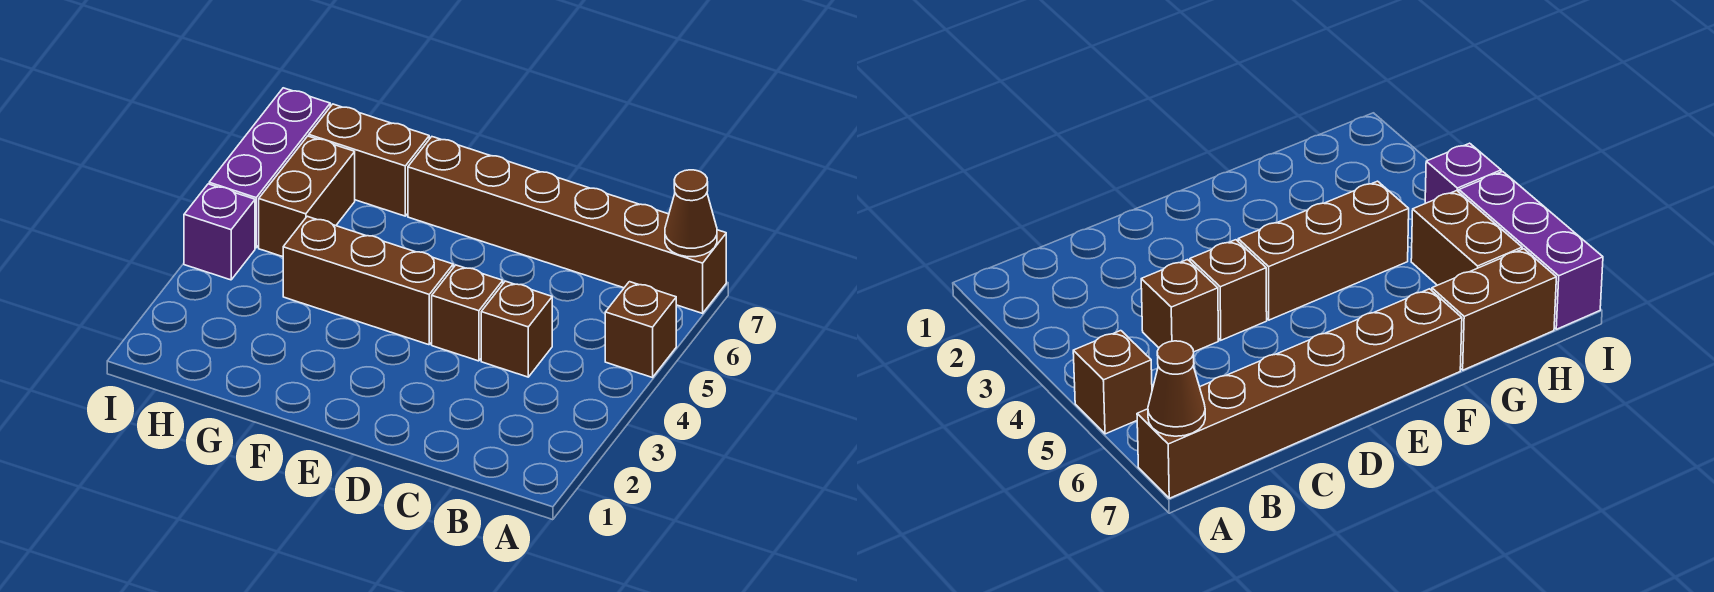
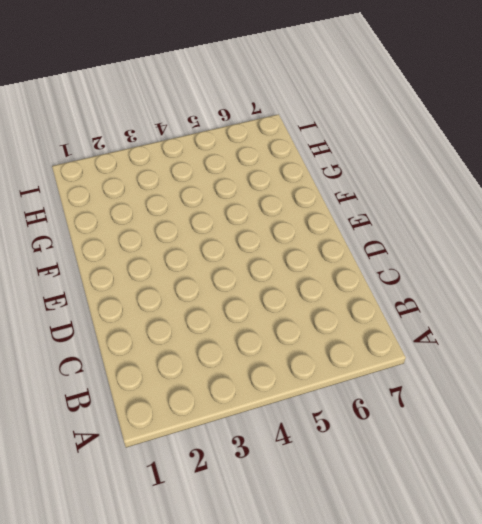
none -> brown 1x1 brick [605,282,676,378]
none -> brown 1x6 brick [408,137,726,313]

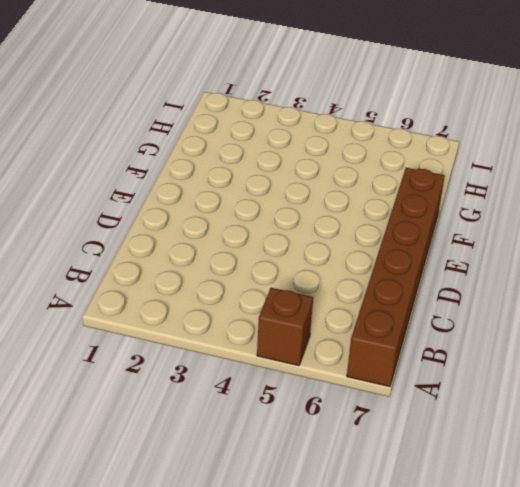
none -> brown 1x1 brick [481,281,552,377]
none -> brown 1x1 brick [432,265,503,361]

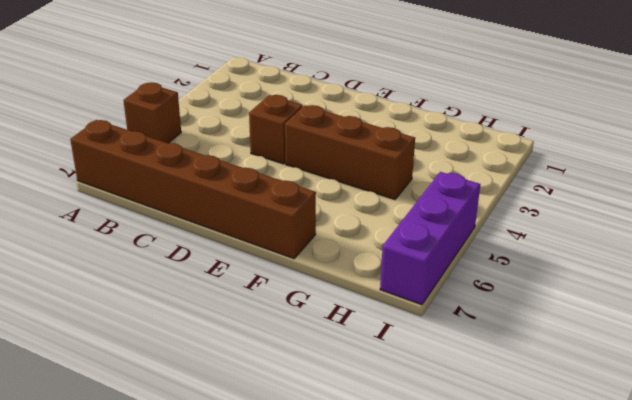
none -> brown 1x1 brick [481,281,552,377]
none -> brown 1x2 brick [309,104,429,216]

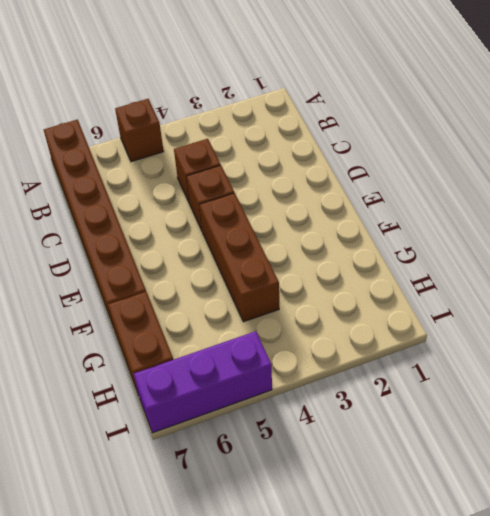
none -> brown 1x2 brick [259,136,355,257]
none -> purple 1x1 brick [184,184,255,280]

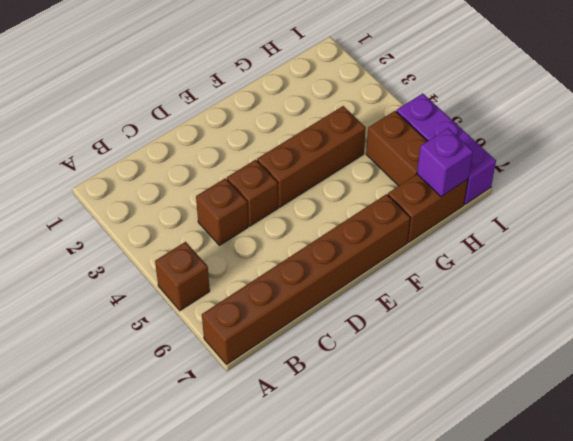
purple 1x1 brick [417,128,473,197] -> purple 1x1 brick moved to [184,184,255,280]
none -> brown 1x1 cone [665,170,717,257]

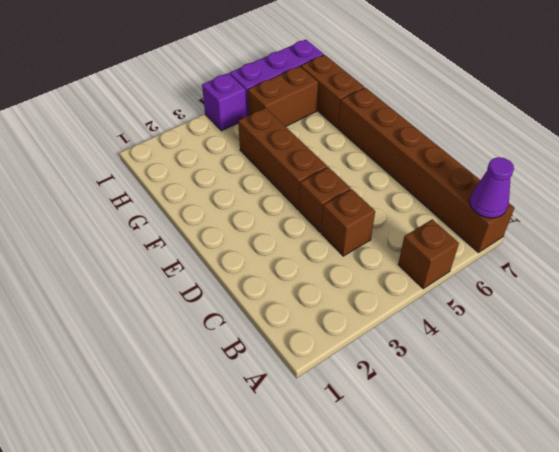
purple 1x1 cone [470,157,514,218] -> brown 1x1 cone [665,170,717,257]

